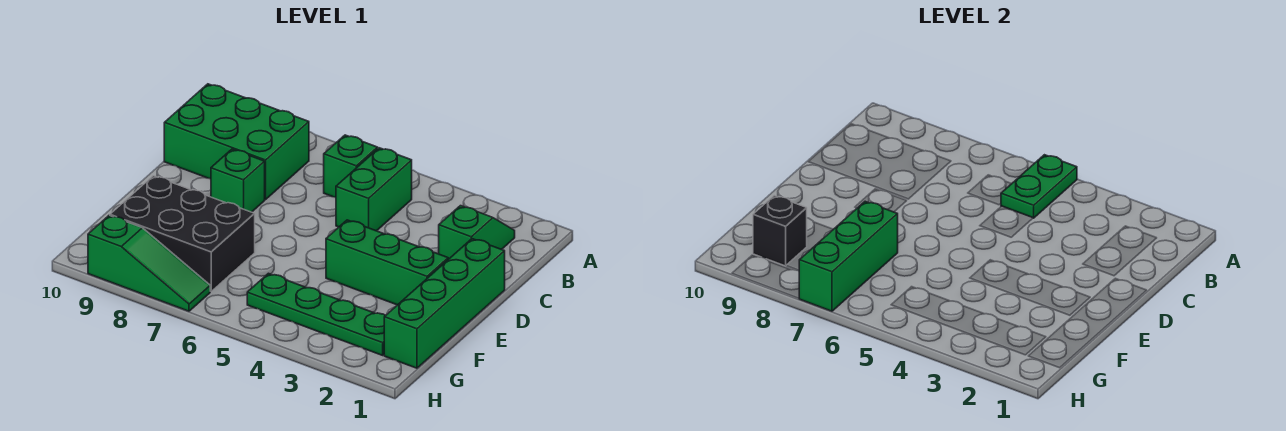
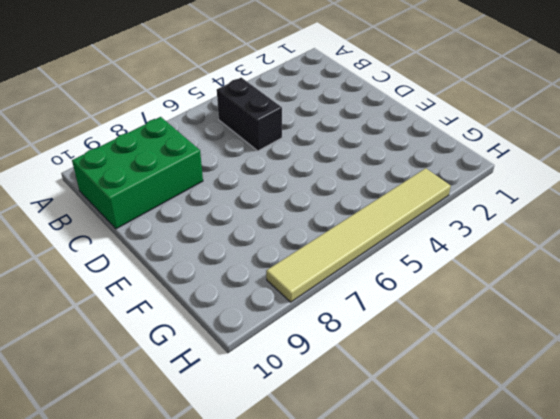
black 1x2 brick [217,78,282,151] -> green 1x2 brick [336,148,412,231]
tan 1x6 tile [266,168,451,302] -> green 1x3 slope [88,215,210,311]
none -> green 1x2 slope [439,206,515,259]
none -> green 1x1 brick [324,135,378,197]
none -> green 1x4 brick [384,239,505,368]

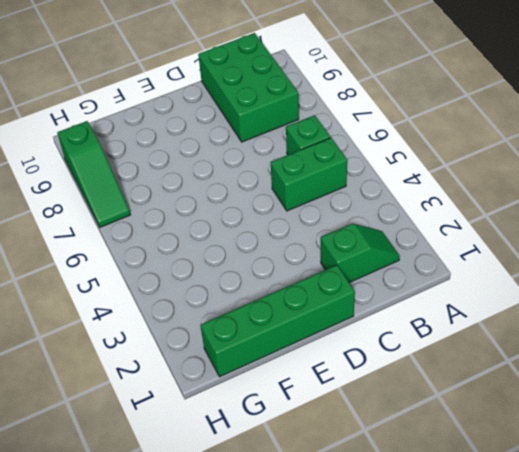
none -> green 1x1 brick [211,149,265,212]
none -> green 1x3 brick [326,220,448,305]
none -> black 2x3 brick [110,176,255,291]

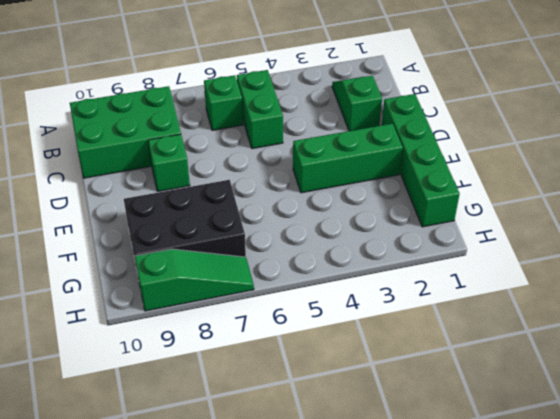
none -> green 1x4 plate [247,273,386,355]
none -> green 1x2 plate [1001,155,1077,218]
none -> green 1x3 brick [799,201,898,311]

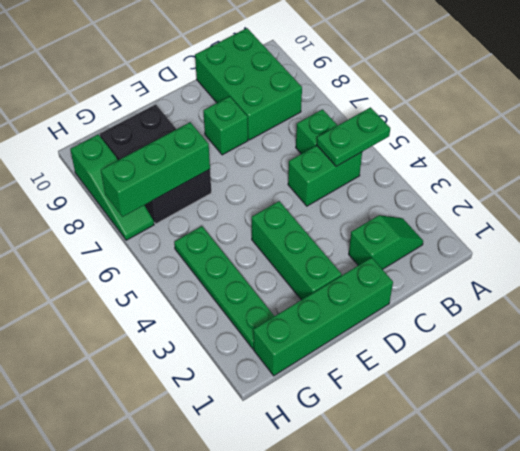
none -> black 1x1 brick [753,196,807,266]

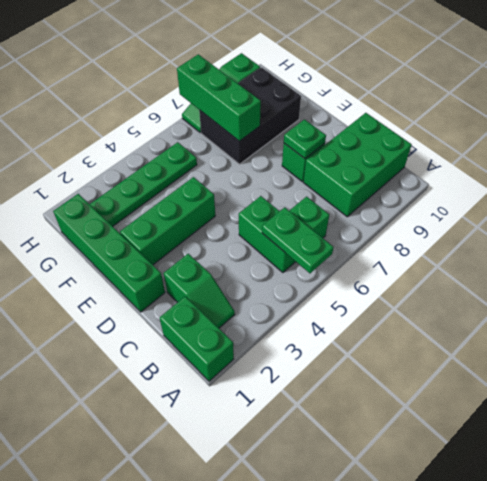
green 1x2 brick [160,296,234,381] -> none
green 1x1 plate [284,119,326,159] -> none
none -> black 1x1 brick [753,196,807,266]

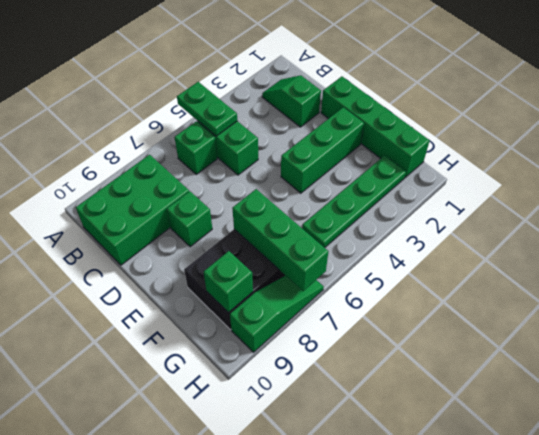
green 1x1 brick [204,251,253,313] -> black 1x1 brick [753,196,807,266]

